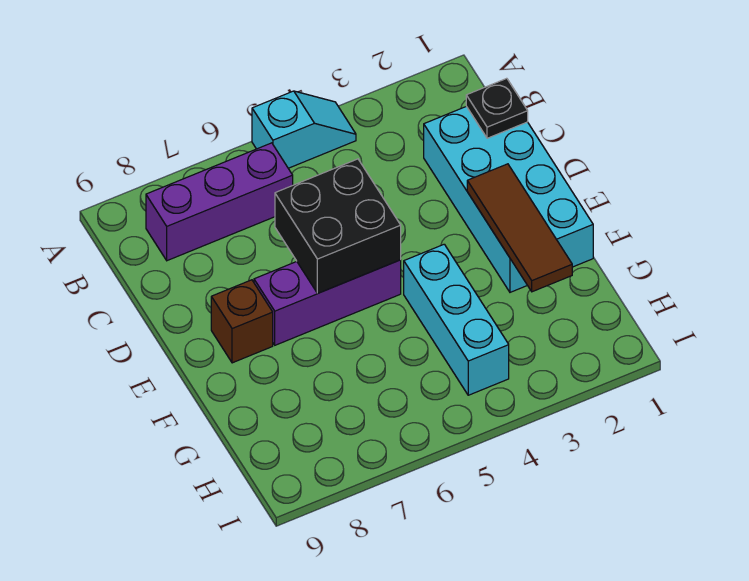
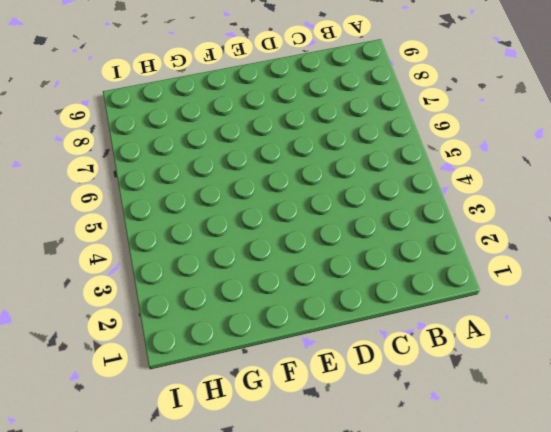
none -> cyan 1x2 slope [252,91,356,168]
none -> purple 1x3 brick [146,143,293,261]

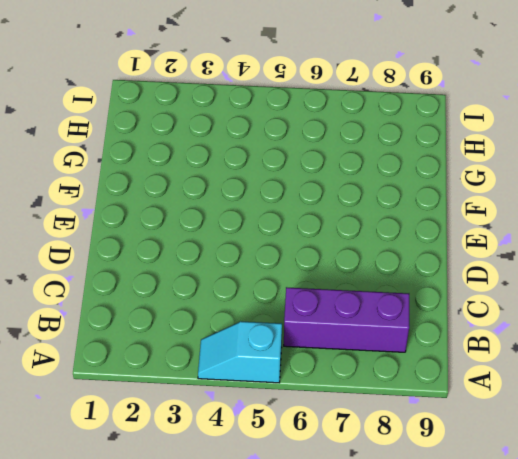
none -> cyan 2x4 brick [424,106,593,292]
none -> purple 1x3 brick [254,260,401,345]

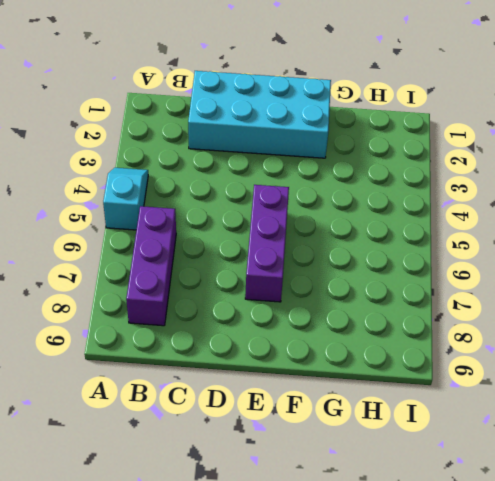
none -> brown 1x1 brick [211,280,273,363]
none -> cyan 1x3 brick [404,244,509,395]

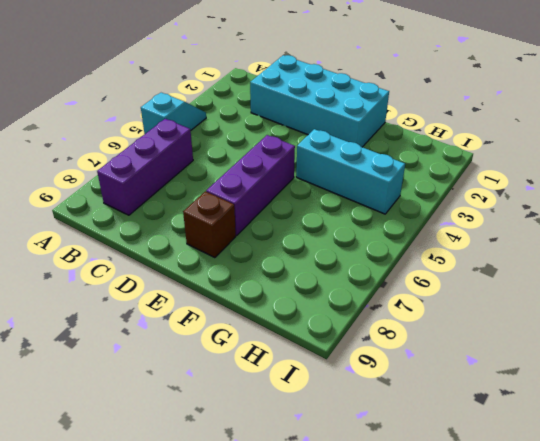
none -> black 1x1 plate [466,78,528,138]
none -> black 2x2 brick [275,159,401,293]

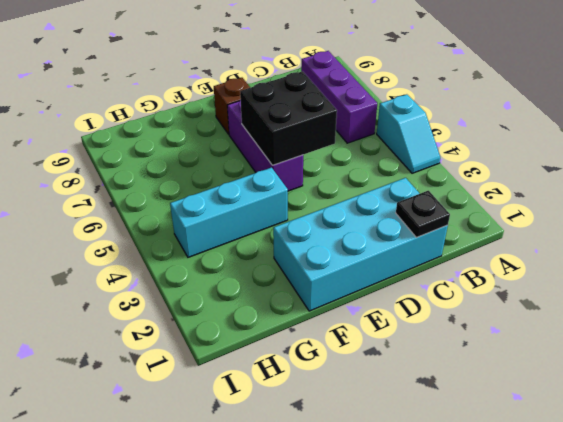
none -> brown 1x3 tile [467,164,572,292]

